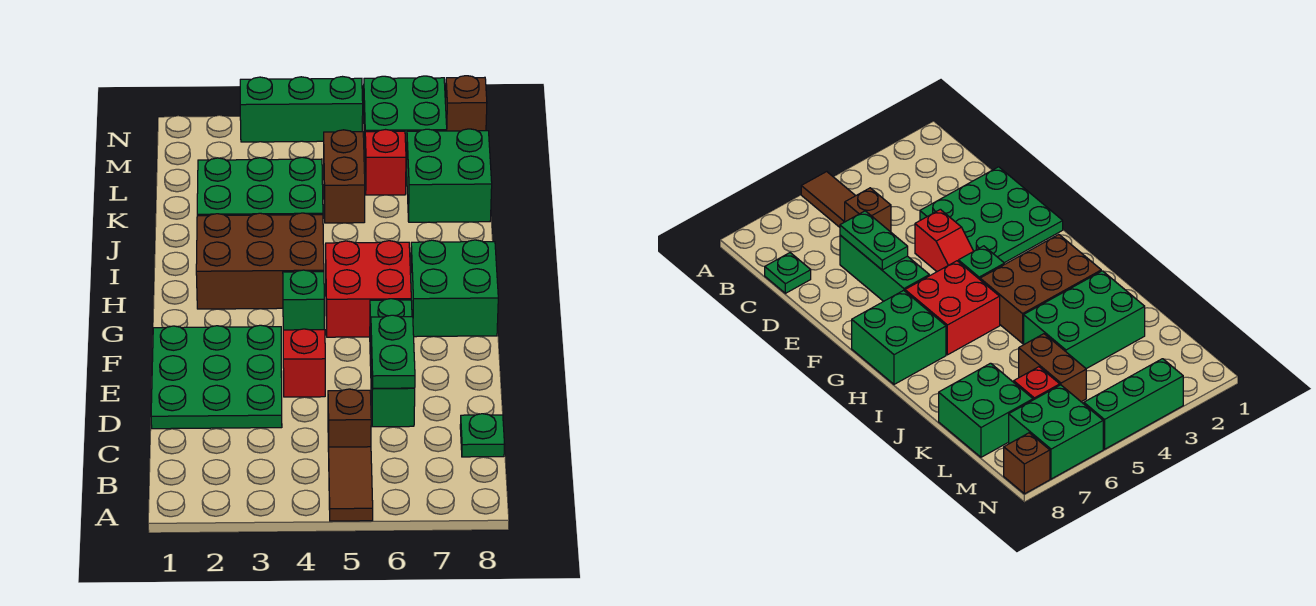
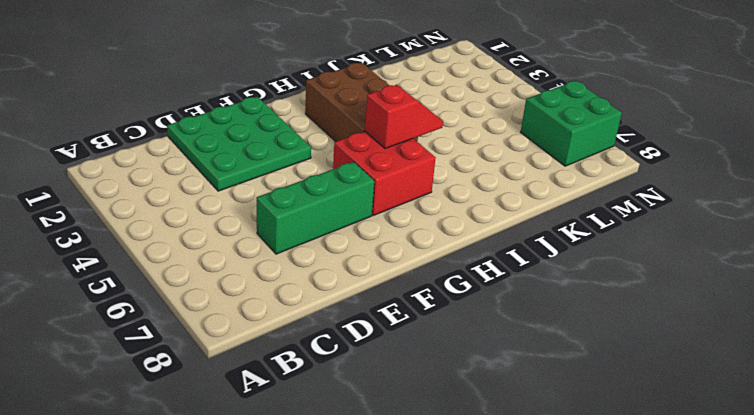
red 1x2 slope [365,85,443,149] -> red 1x2 slope moved to [283,329,325,397]
none -> brown 1x2 tile [329,447,373,521]
none -> brown 1x1 brick [328,389,371,452]
none -> green 1x1 plate [460,414,505,457]

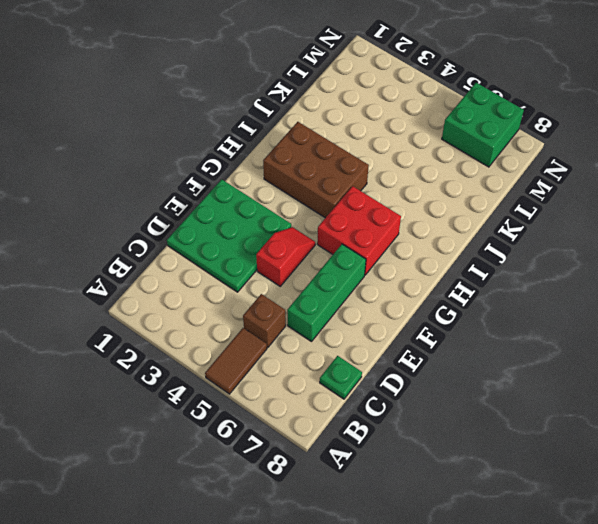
none -> green 1x1 brick [283,270,324,330]
none -> green 2x2 brick [411,240,498,337]
none -> green 2x3 brick [197,157,323,216]

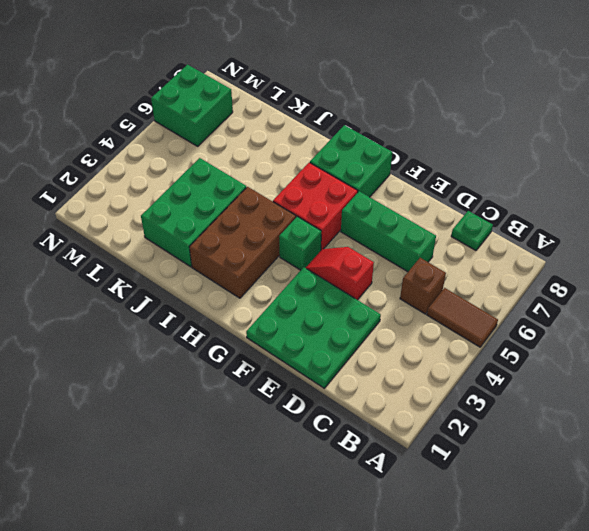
none -> brown 1x2 brick [324,130,365,223]
none -> green 2x2 brick [407,129,492,222]
none -> red 1x1 brick [365,130,406,195]

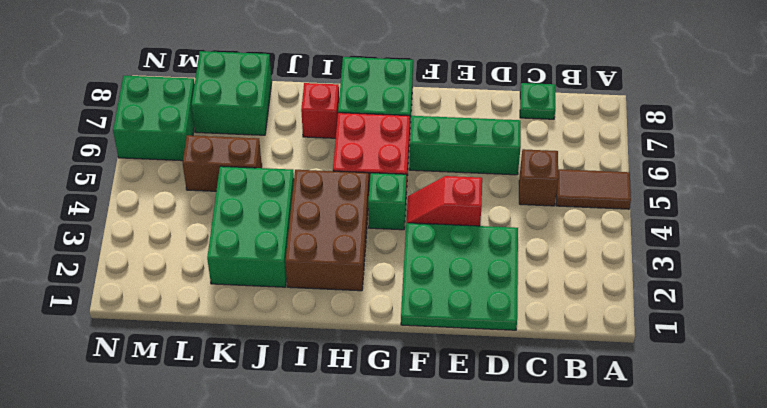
red 1x1 brick [301,83,339,138] -> red 1x1 brick moved to [365,130,406,195]
none -> green 1x3 brick [240,77,363,142]
none -> brown 1x1 brick [446,76,487,131]
none -> green 1x2 plate [371,315,415,388]

